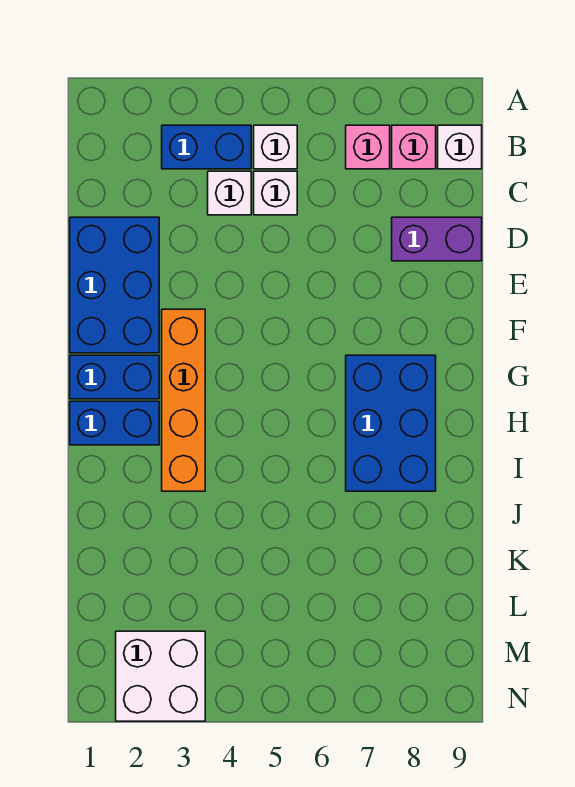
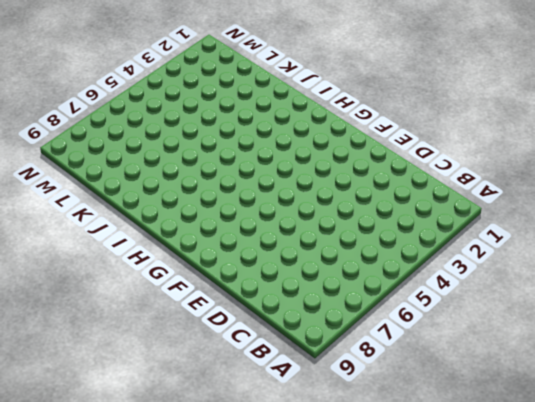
none -> blue 1x2 brick [162,125,251,169]
none -> white 1x1 brick [254,125,297,169]
none -> pink 1x1 brick [346,125,390,169]

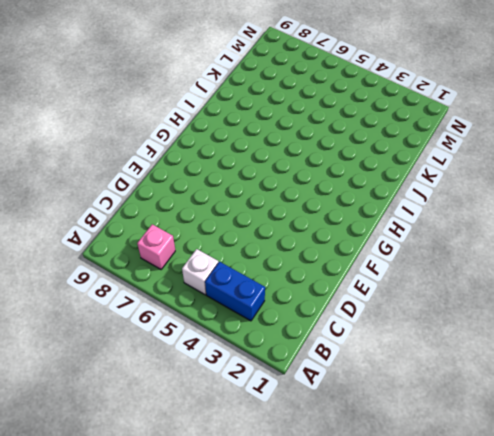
none -> pink 1x1 brick [392,125,436,169]
none -> white 1x1 brick [438,125,482,169]
none -> white 1x1 brick [208,171,251,215]

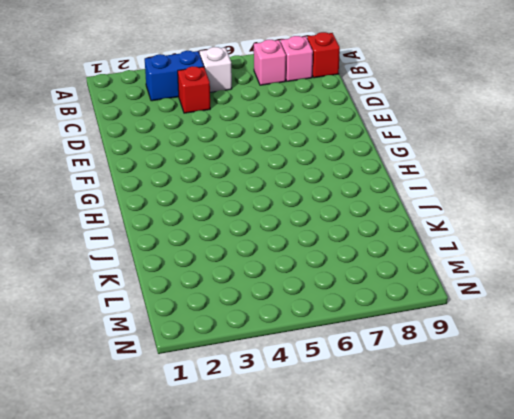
red 1x1 brick [307,32,340,78] -> white 1x1 brick [438,125,482,169]
red 1x1 brick [178,66,210,113] -> white 1x1 brick [208,171,251,215]
none -> white 1x1 brick [254,171,297,215]
none -> blue 2x3 brick [70,217,159,353]
none -> purple 1x2 brick [392,217,482,261]

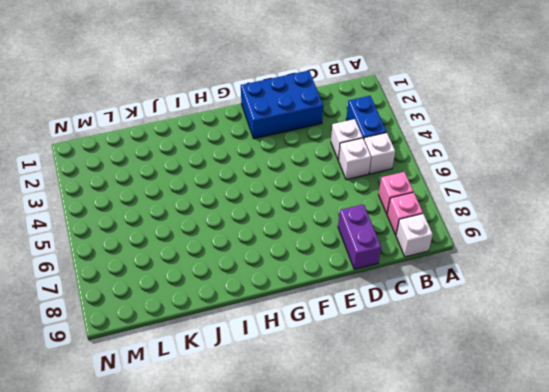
none -> orange 1x4 brick [162,309,205,491]
none -> blue 1x2 brick [70,355,159,399]
none -> blue 2x3 brick [346,355,436,491]

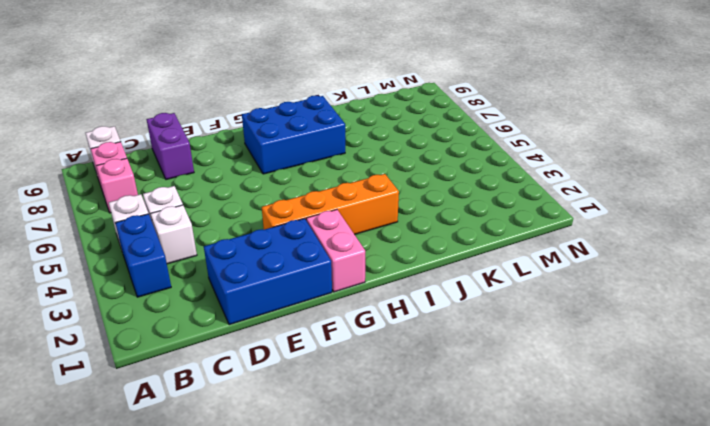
pink 1x2 brick [306,210,365,292] -> blue 1x2 brick [70,355,159,399]
none -> blue 1x2 brick [70,401,159,445]
none -> white 2x2 brick [116,631,205,721]

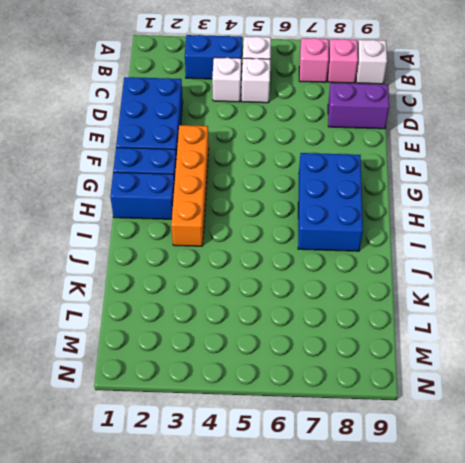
none -> white 2x2 brick [116,631,205,721]

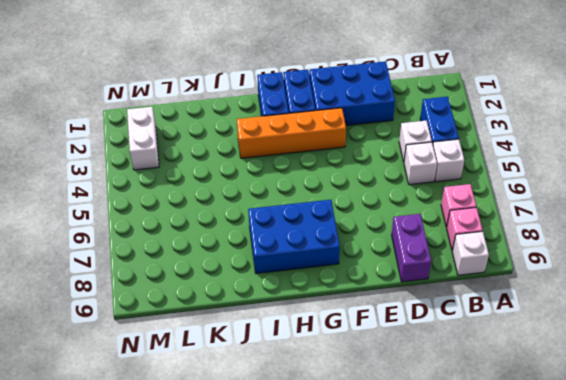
white 1x2 brick [127,107,159,170] -> white 2x2 brick [116,631,205,721]

